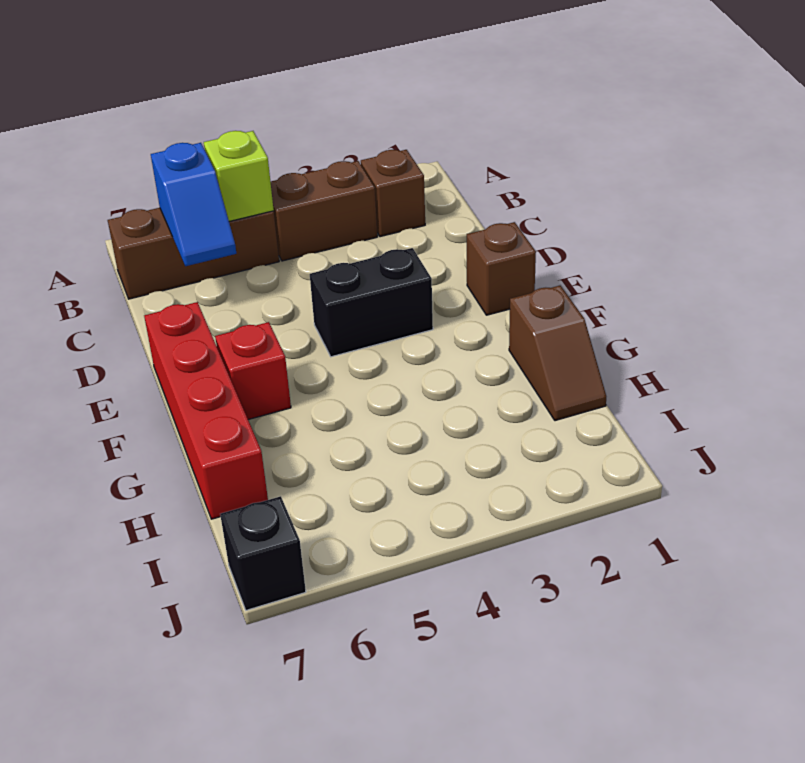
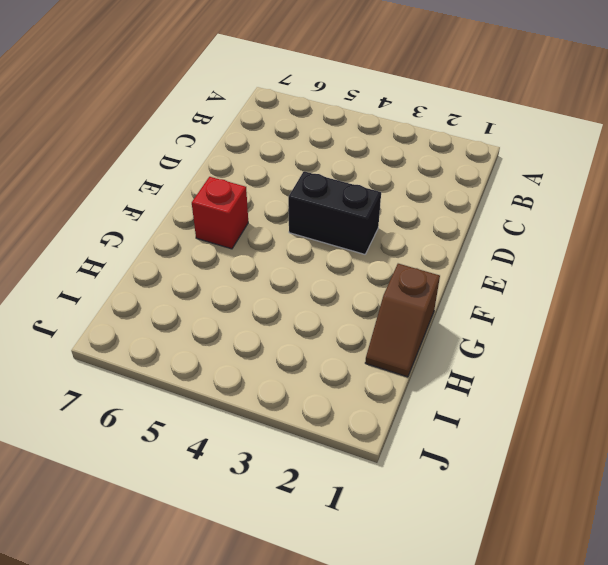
none -> brown 1x1 brick [361,150,425,237]
none -> brown 1x2 brick [271,161,377,261]

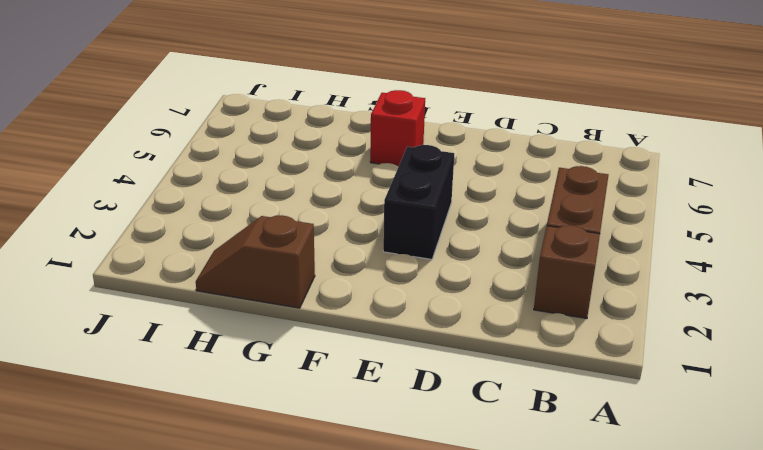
none -> brown 1x3 brick [108,208,279,299]
none -> brown 1x1 brick [467,222,536,315]

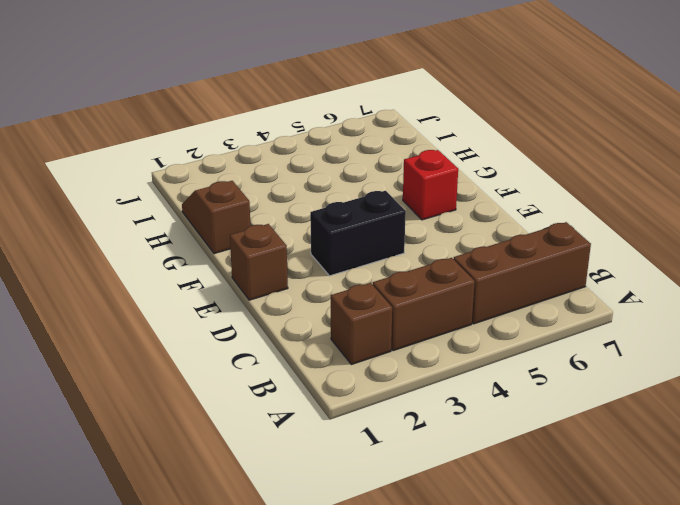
none -> red 1x4 brick [144,302,268,519]
none -> black 1x1 brick [220,496,306,610]

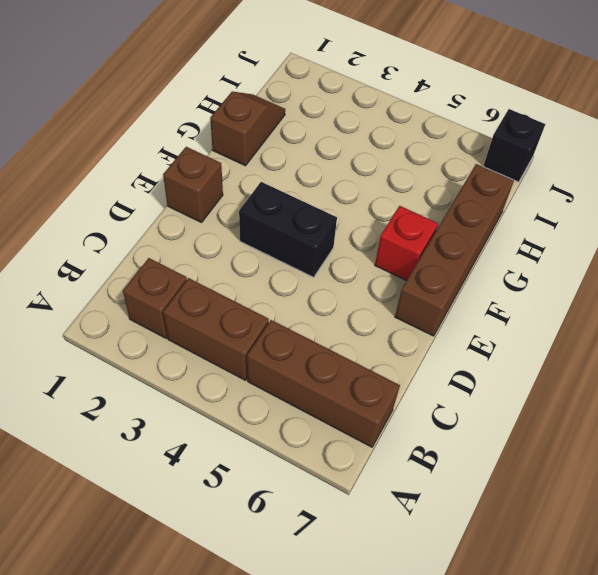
brown 1x4 brick [395,164,514,336] -> red 1x4 brick [144,302,268,519]
none -> lime 1x1 brick [204,131,274,221]
none -> blue 1x2 slope [151,143,236,266]

